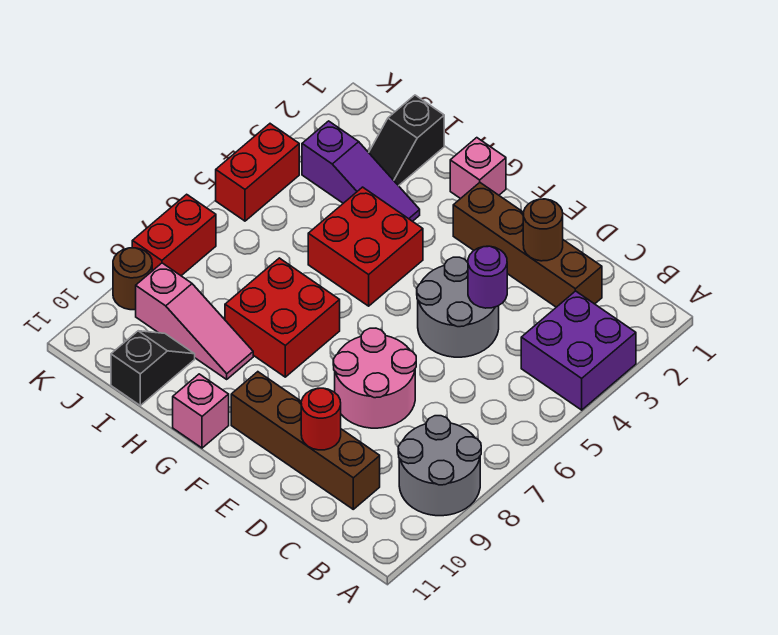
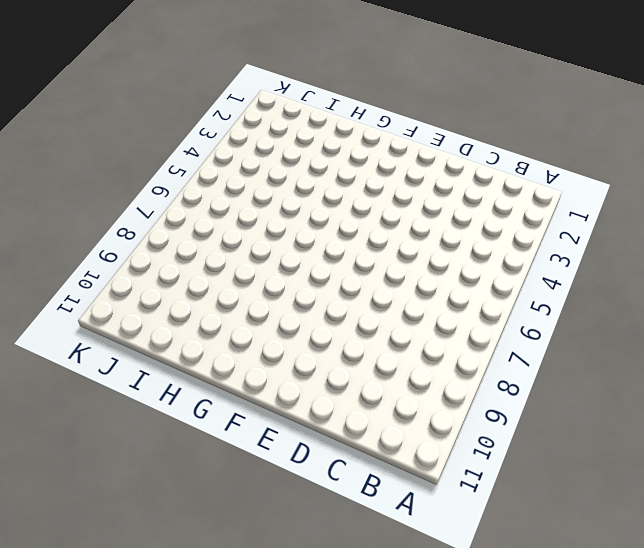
none -> purple 2x2 brick [521,291,636,410]
none -> grey 2x2 round brick [398,416,481,516]
none -> brown 1x4 brick [453,183,602,307]

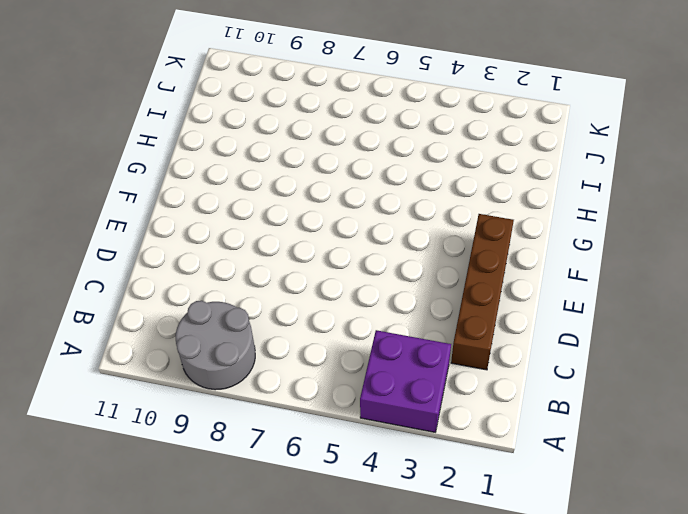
none -> brown 1x4 brick [231,372,380,509]
none -> grey 2x2 round brick [417,257,499,357]
none -> pink 2x2 round brick [333,328,416,428]

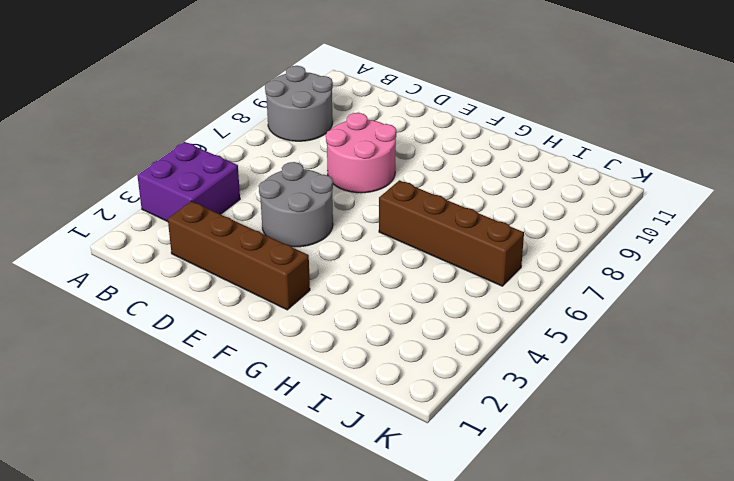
brown 1x4 brick [379,180,524,286] -> brown 1x4 brick moved to [231,372,380,509]
none -> pink 1x1 brick [450,138,506,199]
none -> red 2x2 brick [308,187,423,306]
none -> red 2x2 brick [225,258,340,377]

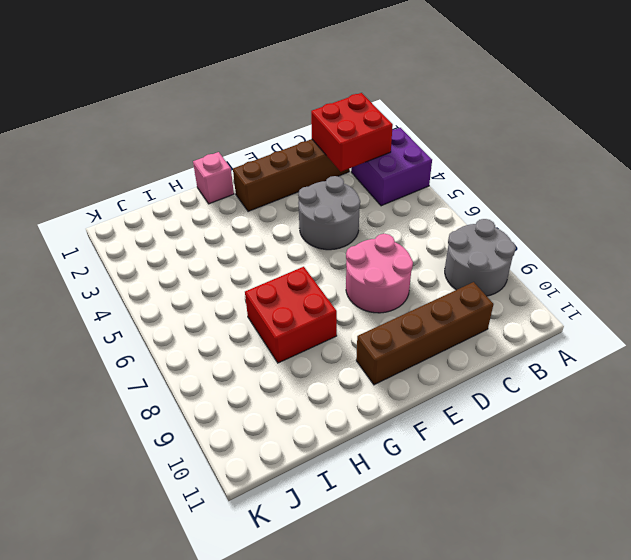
red 2x2 brick [311,93,393,172] -> red 2x2 brick moved to [308,187,423,306]
none -> pink 1x1 brick [173,374,229,448]
none -> purple 1x3 slope [302,121,420,221]
none -> pink 1x3 slope [136,263,253,379]

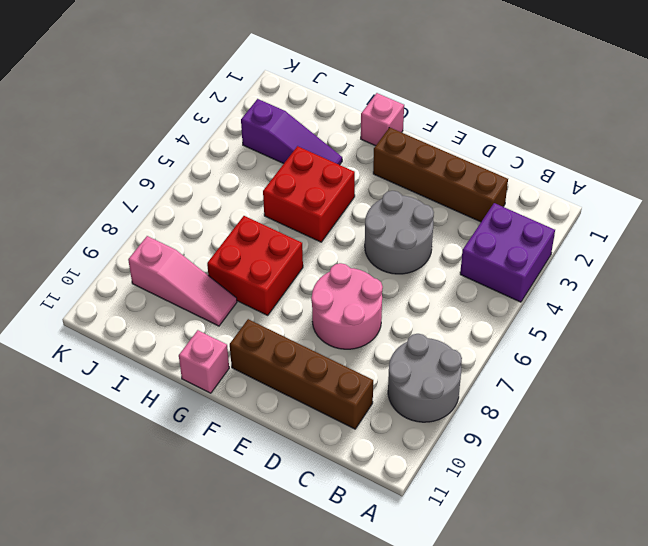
none -> black 1x2 slope [369,95,444,186]
none -> black 1x2 slope [111,331,195,405]
none -> red 1x2 brick [216,124,299,221]

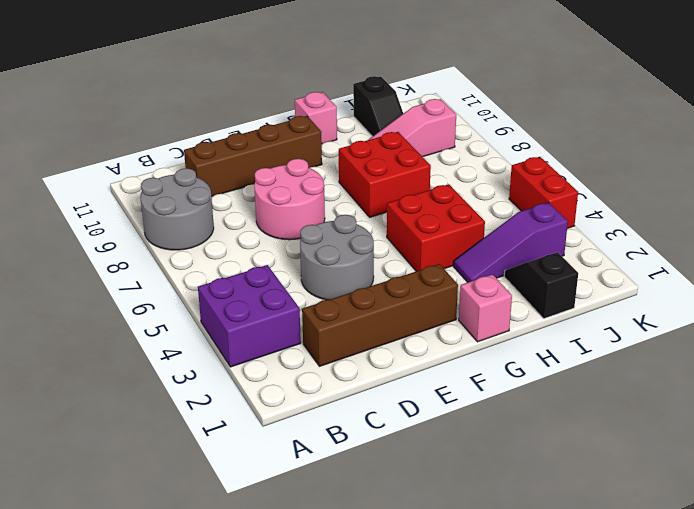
none -> red 1x2 brick [132,194,216,276]
none -> brown 1x1 round brick [113,248,152,310]
none -> brown 1x1 round brick [523,199,563,261]

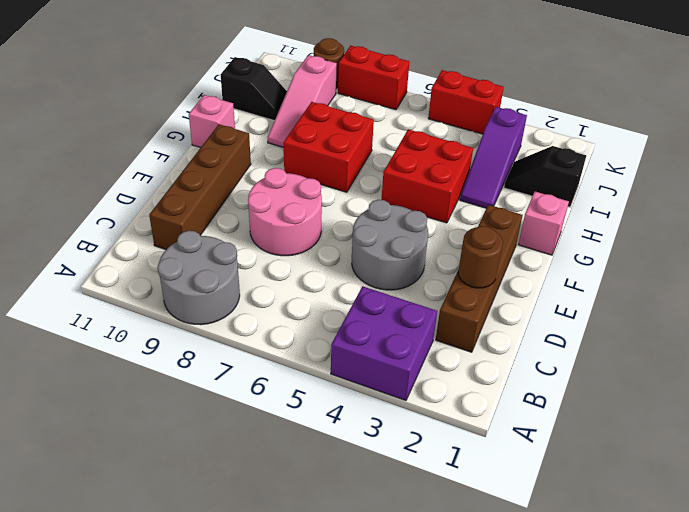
none -> purple 1x1 round brick [468,246,507,308]
none -> red 1x1 round brick [301,388,341,450]

